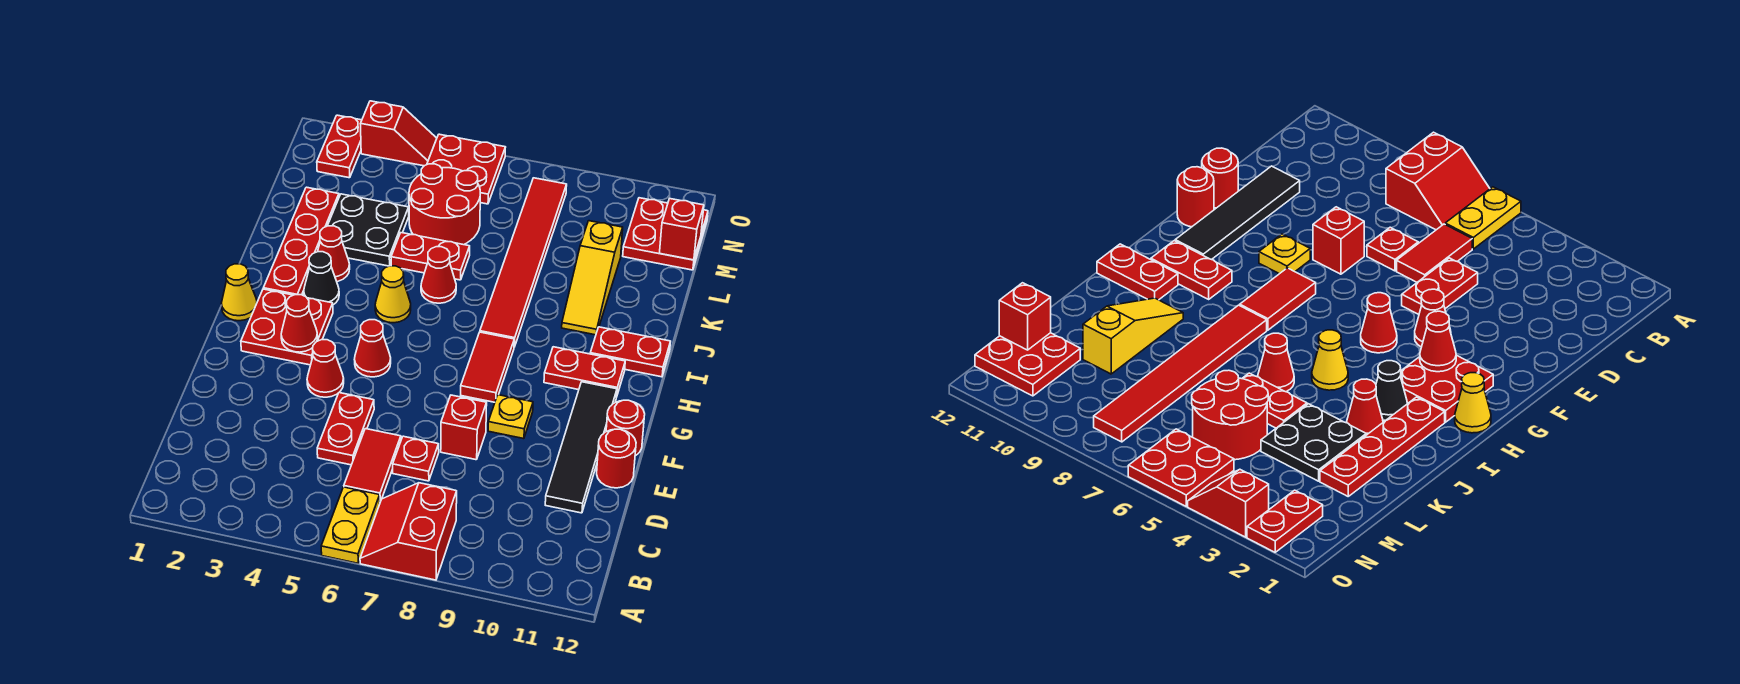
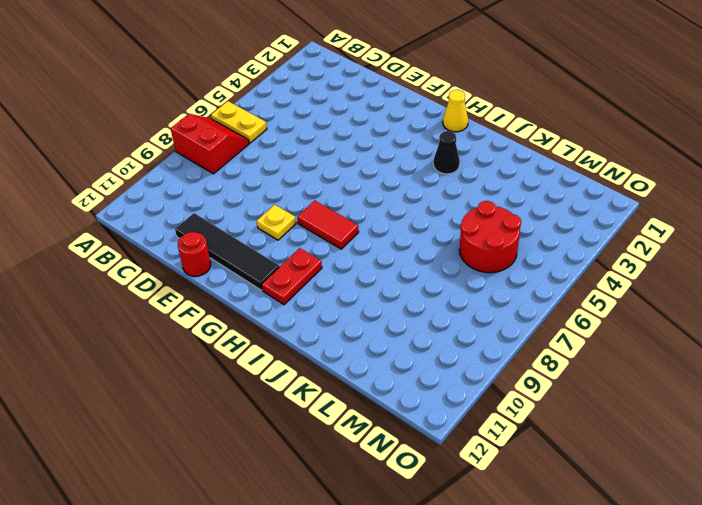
none -> red 1x2 tile [344,429,401,502]
none -> red 1x2 plate [317,393,374,465]
none -> red 1x1 plate [393,436,439,481]
none -> red 1x1 brick [441,395,487,460]

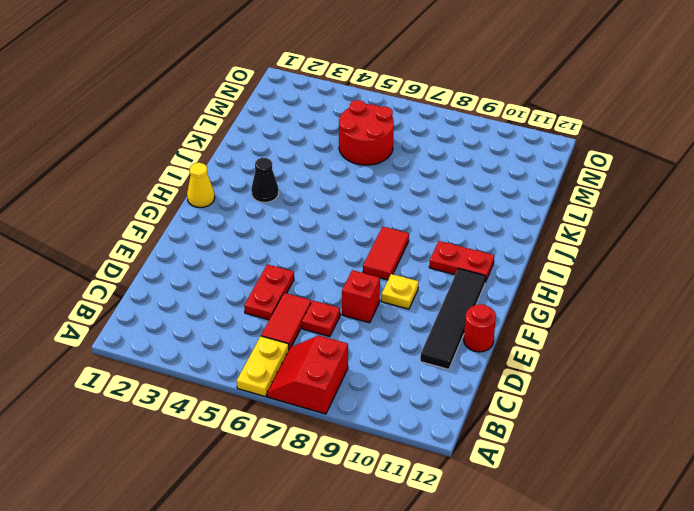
none -> red 1x1 cone [307,340,344,397]
none -> red 1x1 round brick [606,400,645,456]
none -> red 2x2 plate [241,289,333,365]
none -> red 1x1 cone [354,320,391,377]

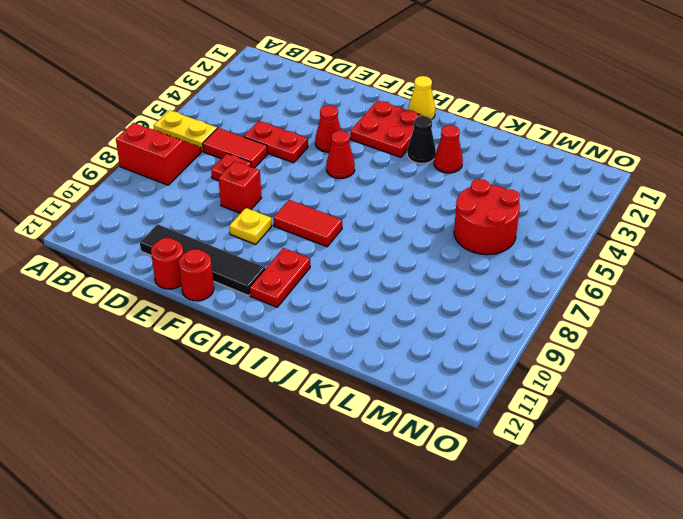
none -> red 1x4 plate [263,187,339,295]
none -> yellow 1x1 cone [375,266,411,323]
none -> red 1x6 tile [480,178,567,347]
none -> red 1x2 plate [590,327,671,377]

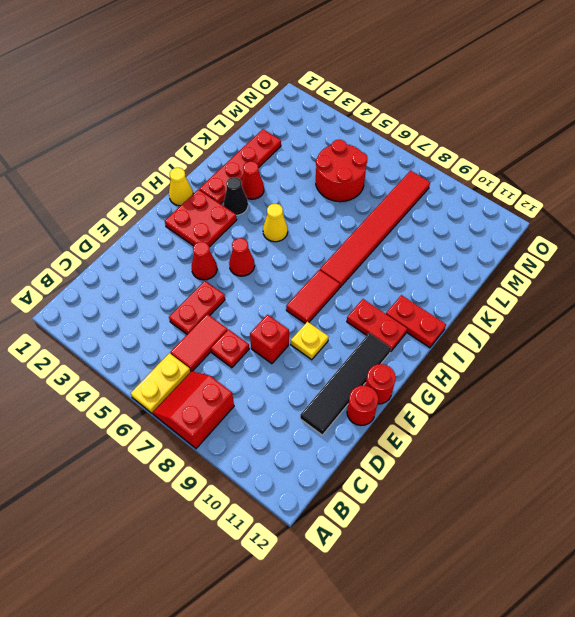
none -> red 1x1 cone [421,247,456,303]
none -> yellow 1x3 slope [562,221,623,335]
none -> black 2x2 plate [328,194,409,266]
none -> red 1x2 plate [391,233,470,280]

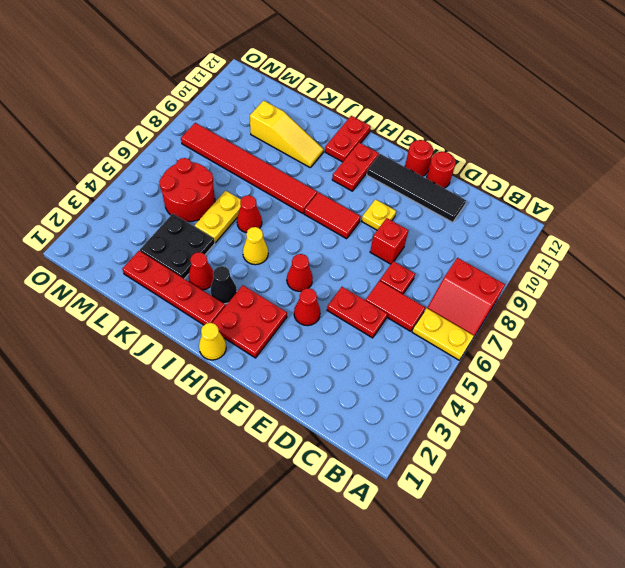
yellow 1x2 plate [195,191,241,243] -> red 1x2 plate [391,233,470,280]
none -> red 2x2 plate [623,198,708,270]
none -> red 1x2 plate [317,115,362,178]
none -> red 2x2 plate [427,134,505,204]
none -> red 1x2 slope [361,101,437,166]

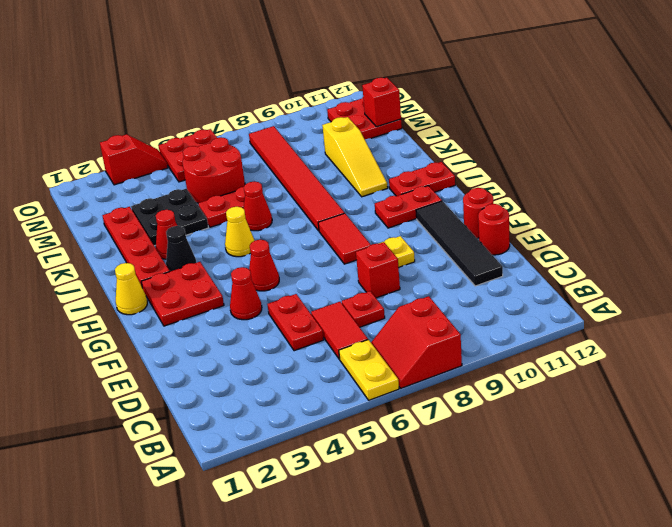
none -> red 1x2 plate [317,115,362,178]
none -> red 1x1 cone [281,295,318,352]

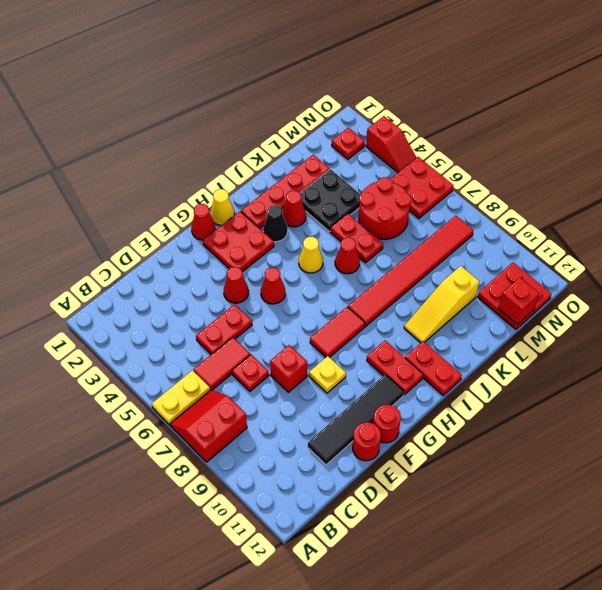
red 1x1 cone [191,204,216,240] -> red 1x1 cone moved to [281,295,318,352]
red 1x1 plate [332,128,365,159] -> red 1x2 plate [317,115,362,178]

